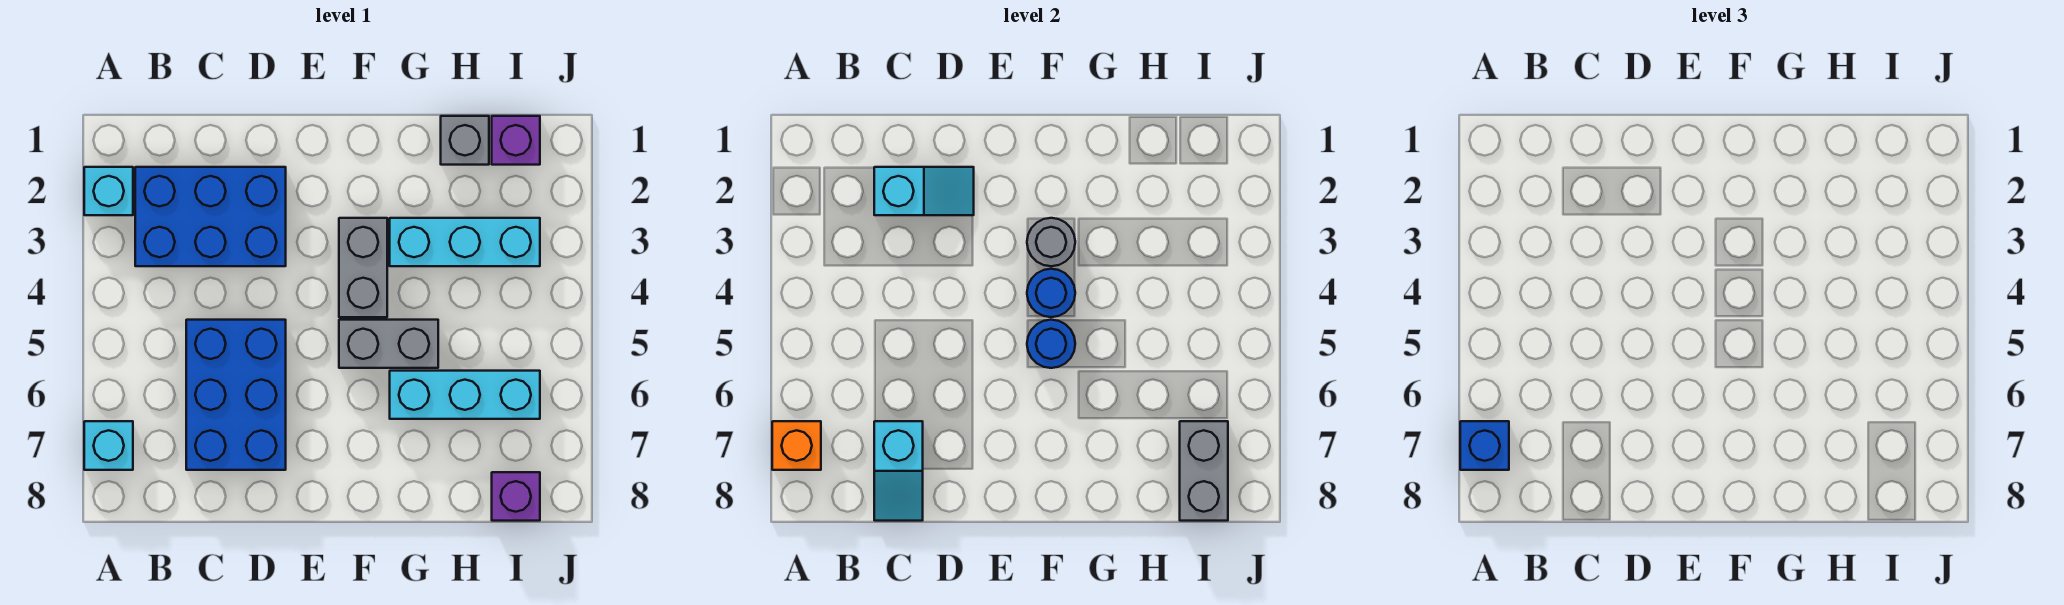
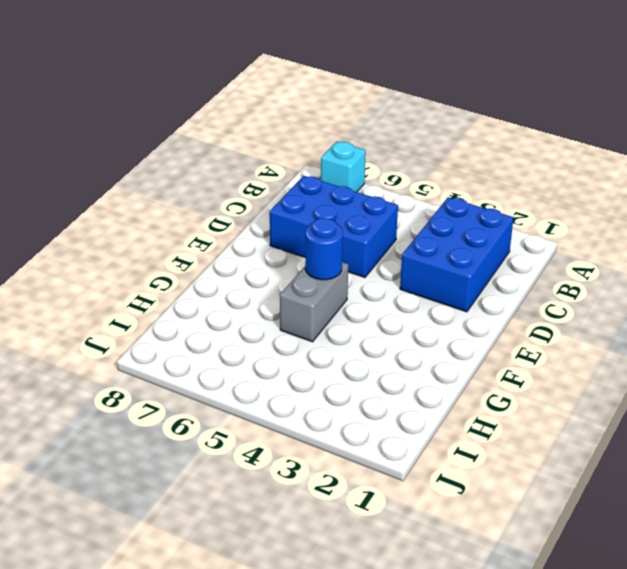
none -> cyan 1x1 brick [84,167,133,215]
none -> grey 1x2 brick [339,218,387,317]
none -> cyan 1x3 brick [390,218,540,266]

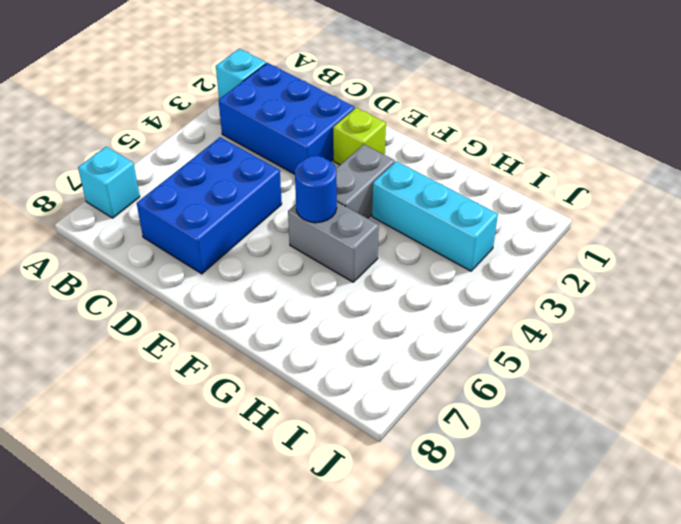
lime 1x1 brick [333,108,386,165] -> none
none -> cyan 1x3 brick [390,371,540,419]
none -> grey 1x1 brick [441,116,489,165]
none -> purple 1x1 brick [492,116,540,165]

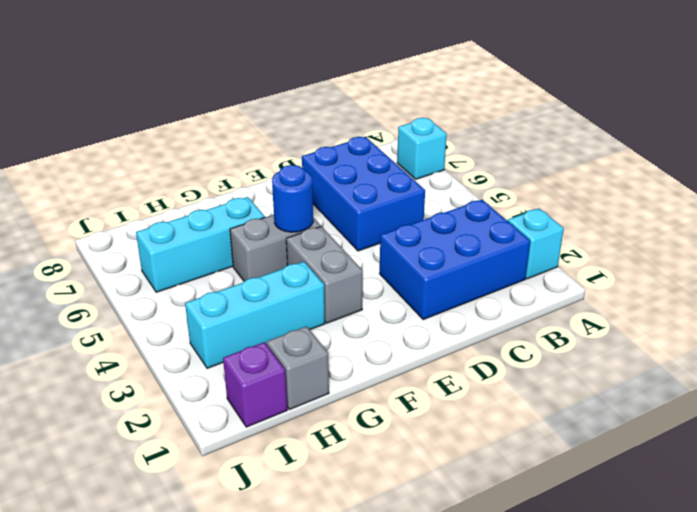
none -> purple 1x1 brick [492,472,540,521]
none -> orange 1x1 brick [772,421,821,470]
none -> cyan 1x2 slope [874,167,974,215]

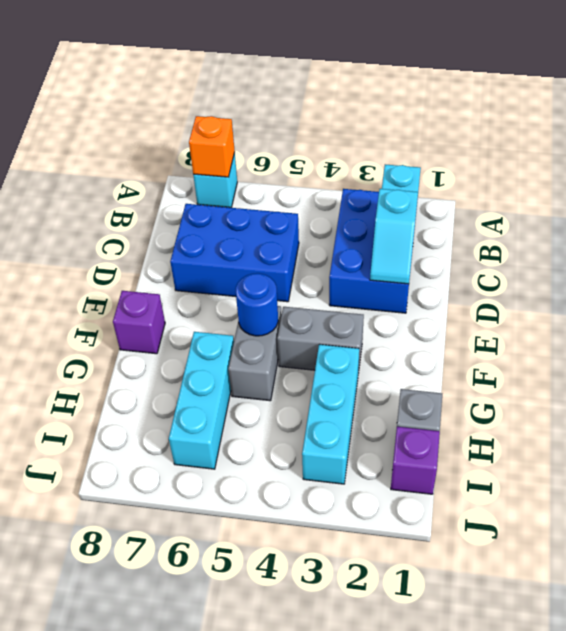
purple 1x1 brick [113,291,165,354] -> purple 1x1 brick moved to [492,472,540,521]
none -> cyan 1x2 slope [874,421,923,521]
none -> grey 1x1 round brick [1027,218,1075,266]
none -> blue 1x1 round brick [1027,269,1075,317]

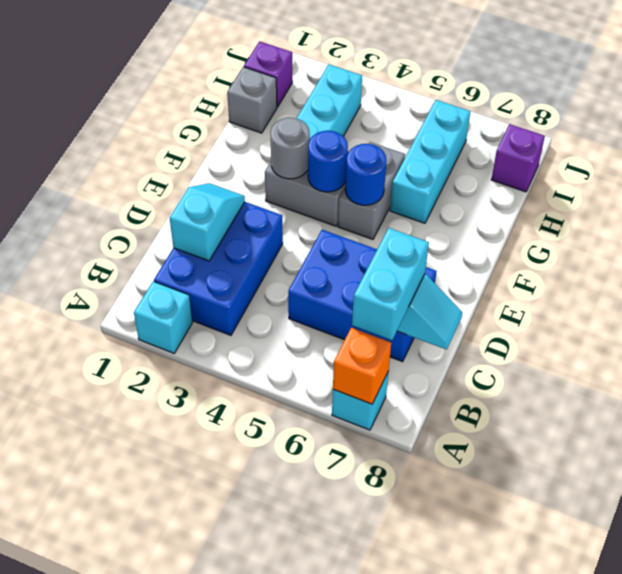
cyan 1x2 brick [352,228,429,340] -> none
none -> grey 1x2 brick [1180,421,1228,521]
none -> blue 1x1 brick [1460,421,1509,470]

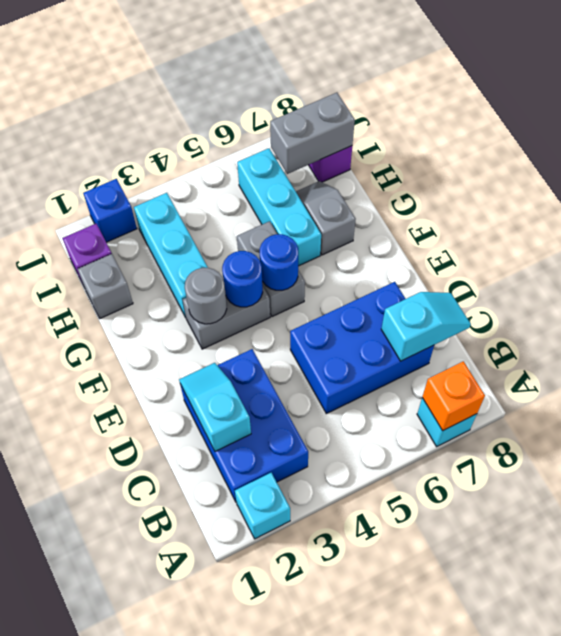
grey 1x2 slope [296,181,356,255] -> none
blue 1x1 brick [83,179,137,242] -> blue 1x1 brick moved to [1460,421,1509,470]

